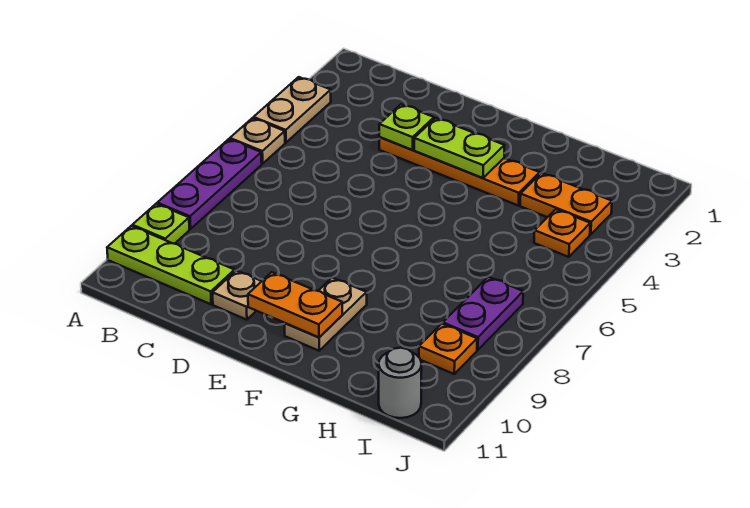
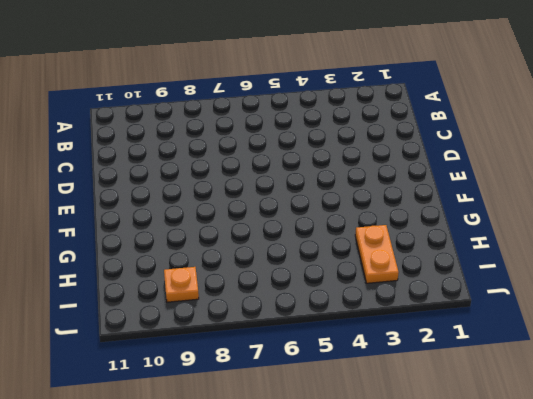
none -> tan 1x2 plate [253,77,331,142]
none -> tan 1x1 plate [230,118,285,164]
none -> purple 1x3 plate [157,139,262,229]

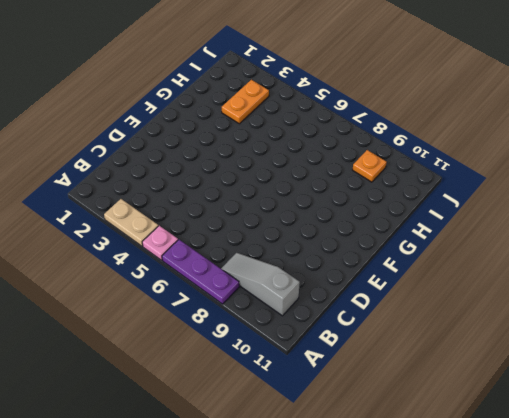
pink 1x1 plate [142,226,178,260] -> tan 1x1 plate [230,118,285,164]
grey 1x3 slope [221,253,300,316] -> lime 1x3 plate [107,226,235,304]
none -> lime 1x1 plate [132,204,189,244]
none -> orange 1x4 plate [379,137,540,205]
none -> tan 1x1 plate [213,270,261,320]

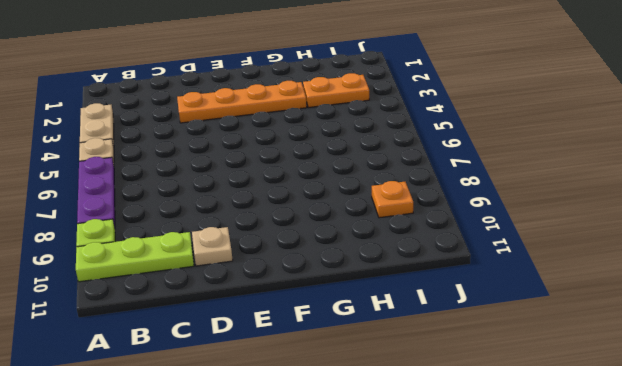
none -> tan 1x2 plate [284,278,367,351]
none -> orange 1x1 plate [534,209,590,257]
none -> purple 1x2 plate [443,277,523,350]

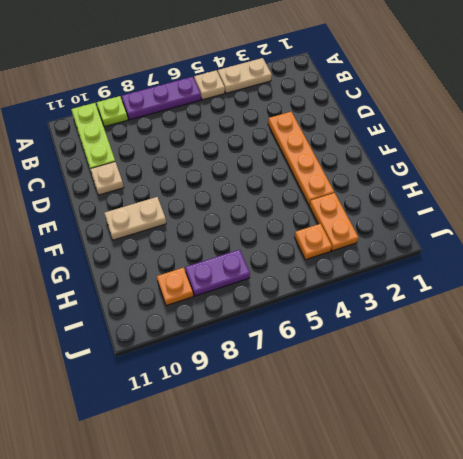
none -> grey 1x1 round brick [379,348,422,418]
none -> lime 1x1 plate [379,104,434,150]
none -> lime 1x2 plate [414,118,505,178]

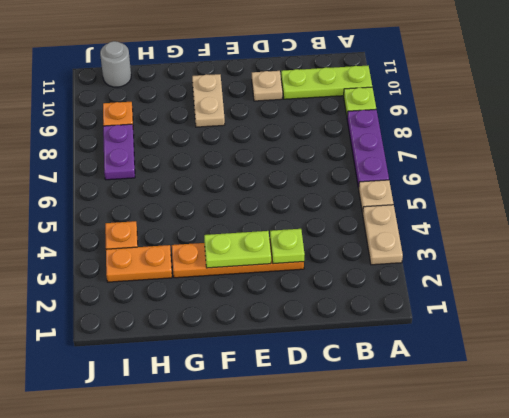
none -> orange 1x2 plate [248,272,342,337]

